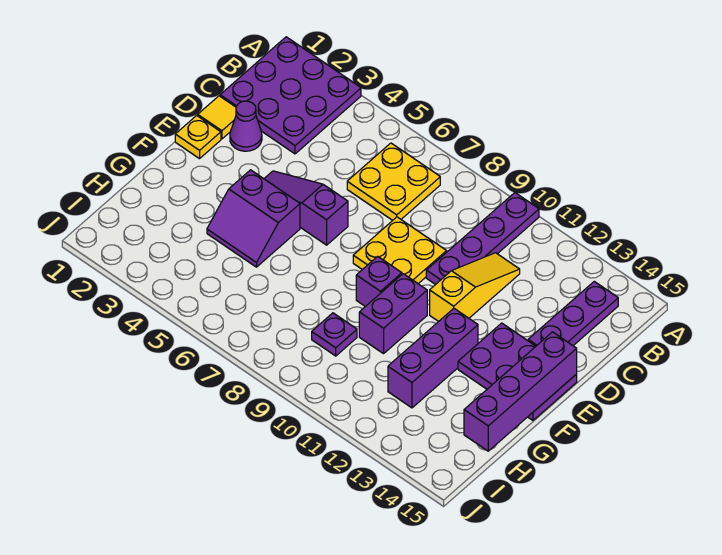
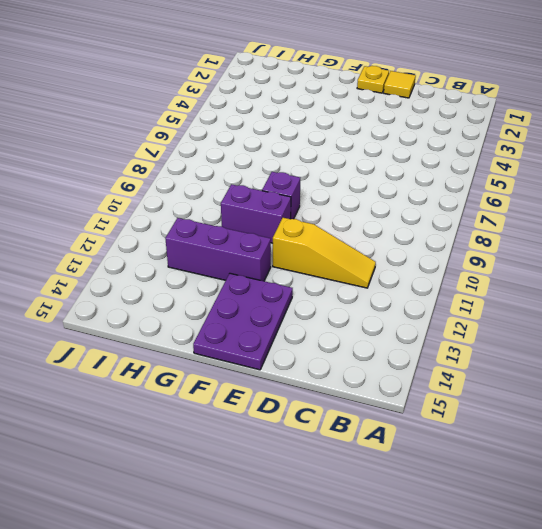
none -> purple 3x3 plate [220,37,361,154]
none -> purple 1x4 plate [426,193,539,285]
none -> yellow 2x2 plate [347,143,440,220]

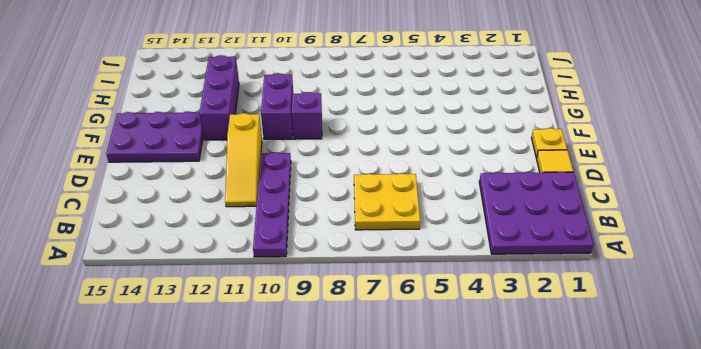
none -> purple 1x3 plate [528,281,618,346]
none -> purple 1x1 cone [230,101,262,151]
none -> yellow 2x2 plate [353,217,447,284]

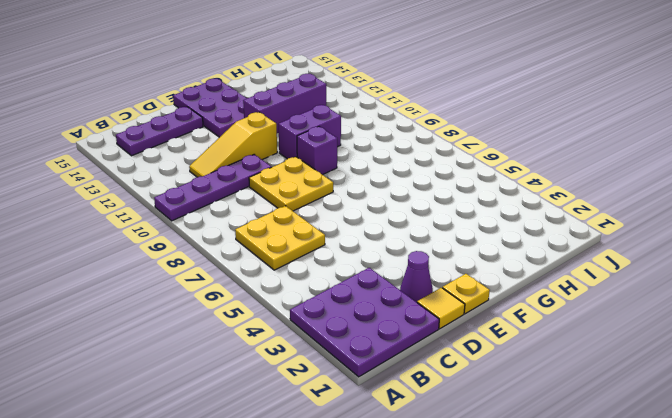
none -> purple 1x3 slope [264,171,348,245]
none -> purple 2x2 slope [207,170,300,267]
none -> purple 1x1 plate [312,313,357,356]

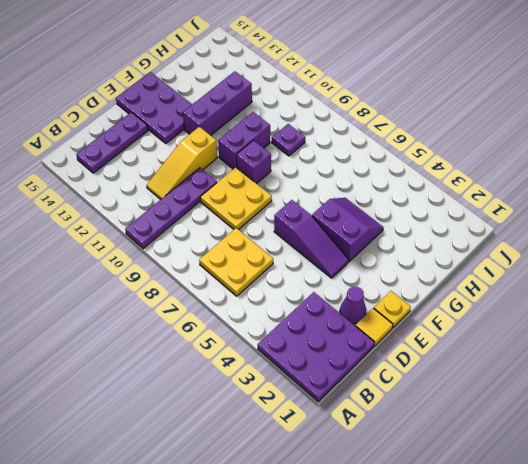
none -> purple 1x4 brick [464,332,577,451]

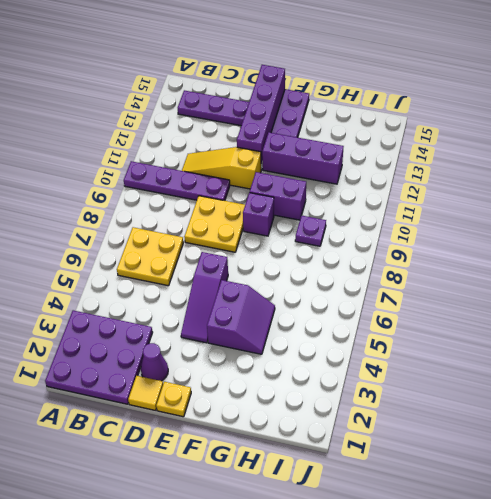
purple 1x4 brick [237,65,285,163] -> purple 1x4 brick turned to [464,332,577,451]

